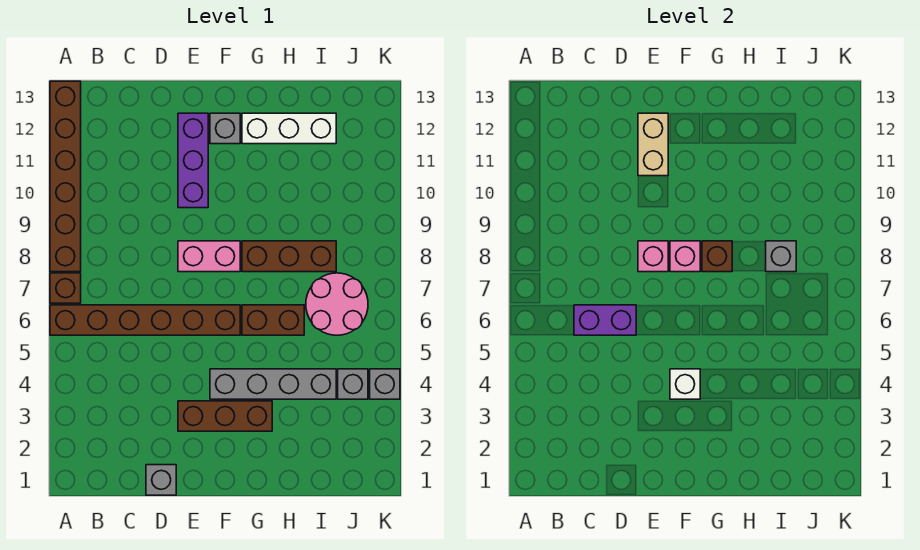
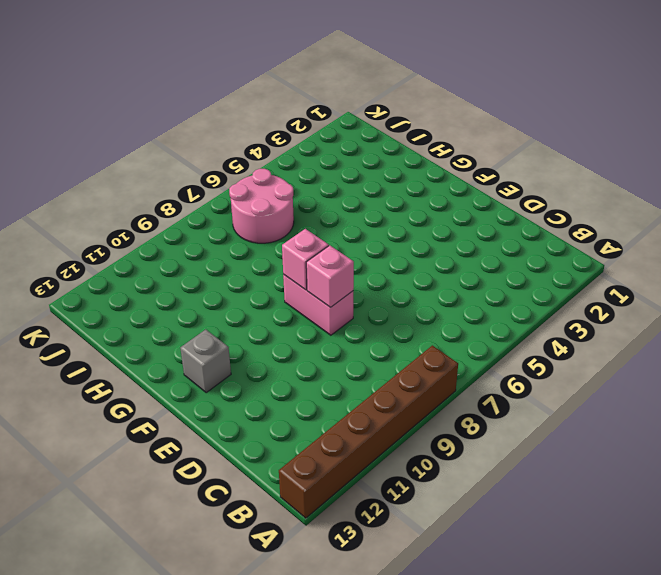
none -> brown 1x6 brick [50,305,240,335]
none -> brown 1x1 brick [50,273,81,303]
none -> grey 1x1 brick [146,465,176,495]

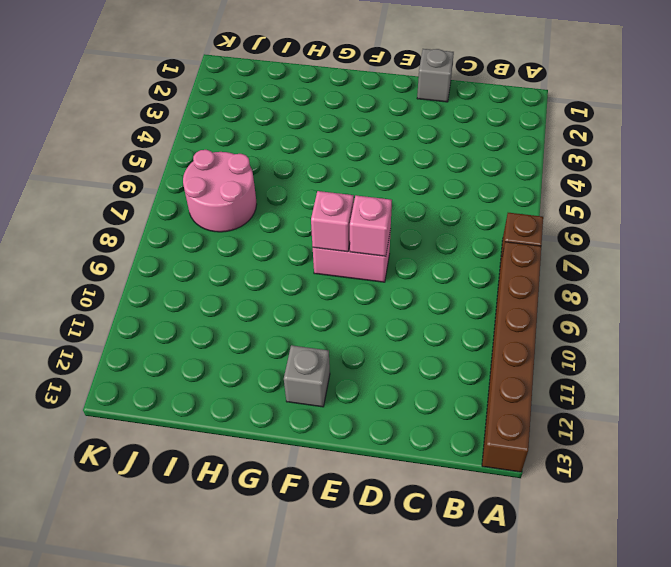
none -> brown 1x6 brick [50,305,240,335]
none -> brown 1x3 brick [178,401,272,431]
none -> purple 1x3 brick [178,113,208,208]

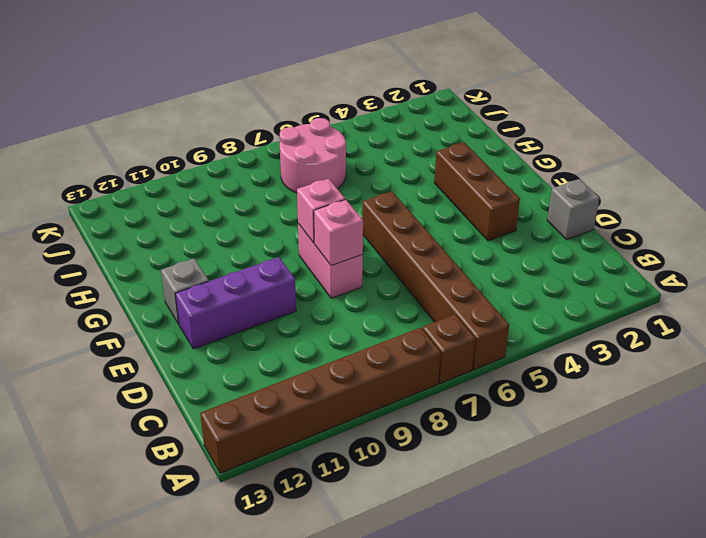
none -> grey 1x4 brick [210,369,336,399]
none -> brown 1x2 brick [242,305,304,335]
none -> brown 1x3 brick [242,241,336,272]

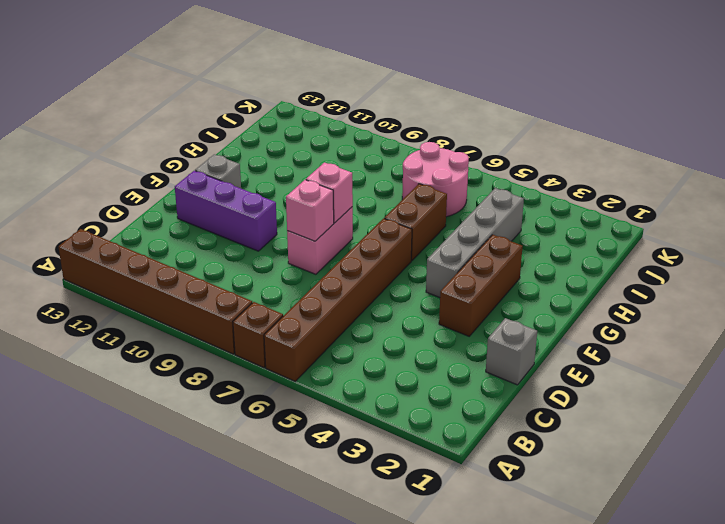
none -> brown 1x3 brick [242,241,336,272]
none -> white 1x3 brick [242,113,336,144]
none -> grey 1x1 brick [338,369,368,399]

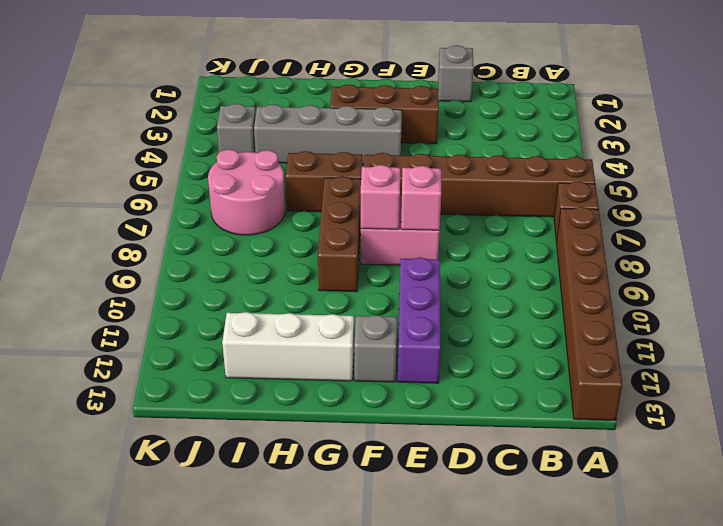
brown 1x3 brick [318,176,361,292] -> brown 1x3 brick turned to [242,241,336,272]
none -> grey 1x1 brick [370,369,400,399]
none -> purple 1x2 brick [574,305,636,335]
none -> tan 1x2 brick [638,113,668,176]

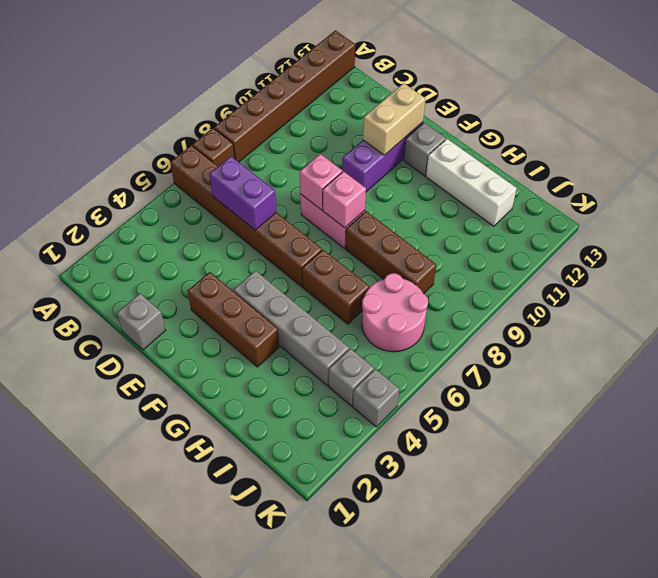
none -> white 1x1 brick [670,369,700,399]
none -> brown 1x1 brick [702,241,732,272]
none -> grey 1x1 brick [766,241,796,272]

